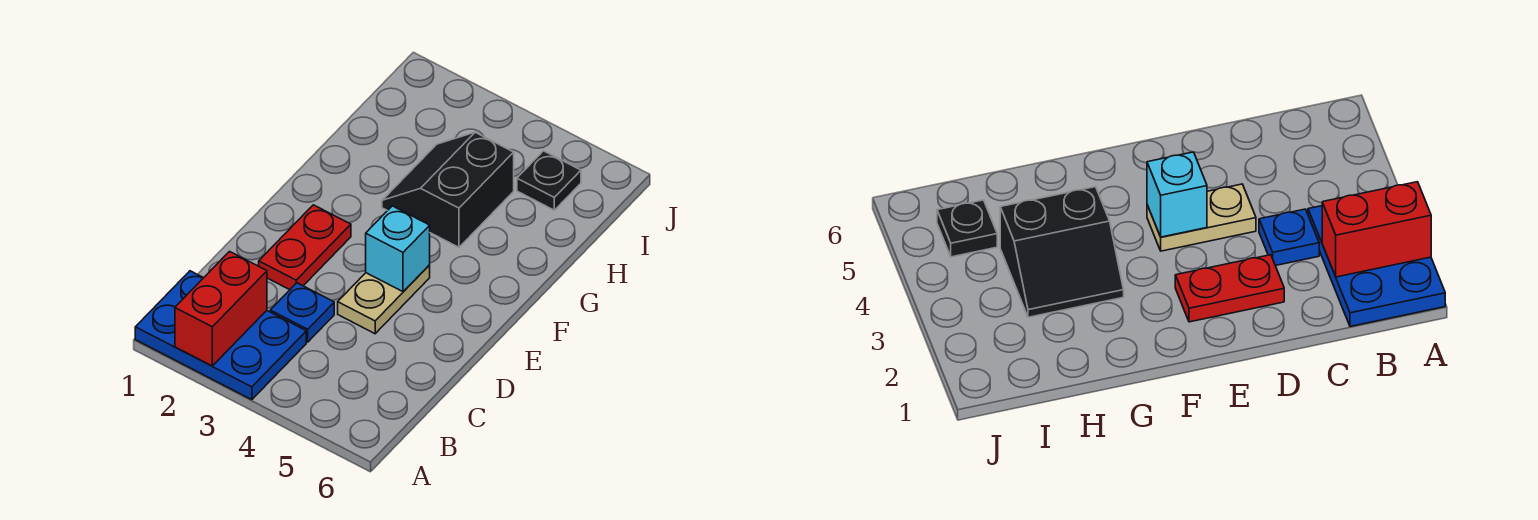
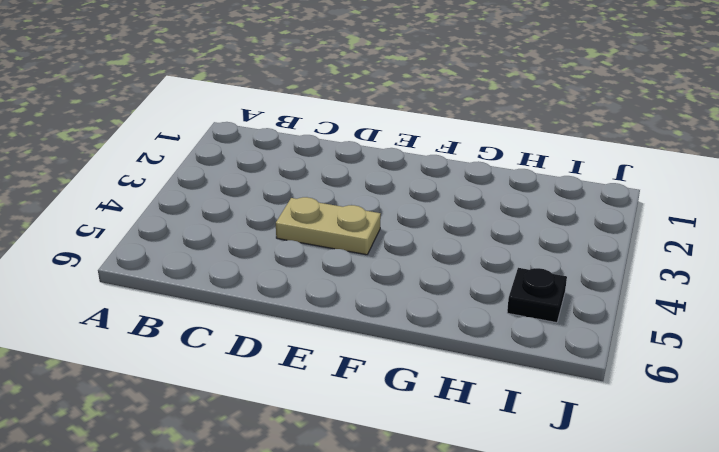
none -> blue 2x3 plate [135,271,306,400]
none -> blue 1x1 plate [270,283,334,342]

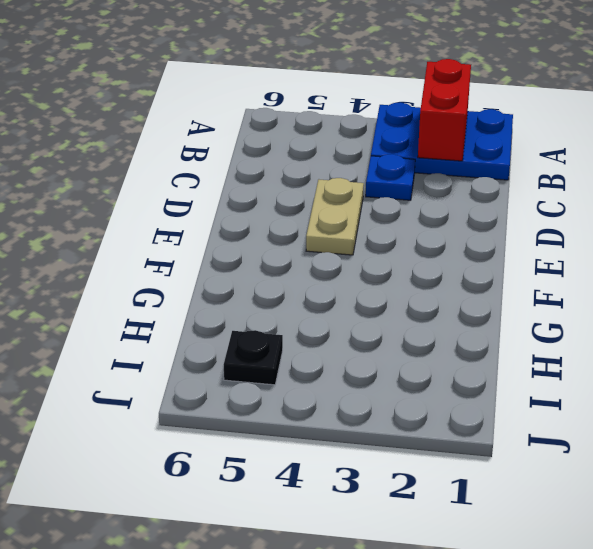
none -> red 1x2 plate [259,205,351,290]
none -> black 2x2 slope [382,132,514,247]

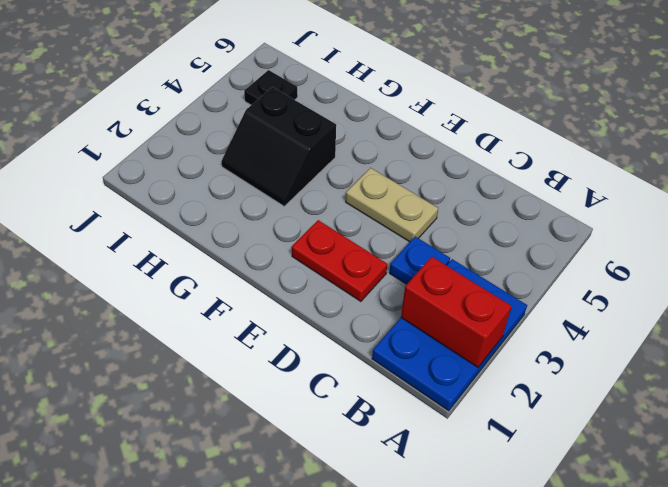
none -> cyan 1x1 brick [366,206,430,292]

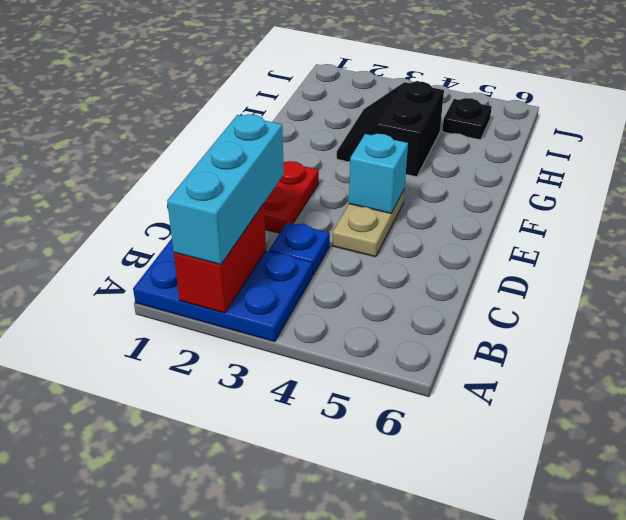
cyan 1x3 brick [167,114,284,265] -> none

